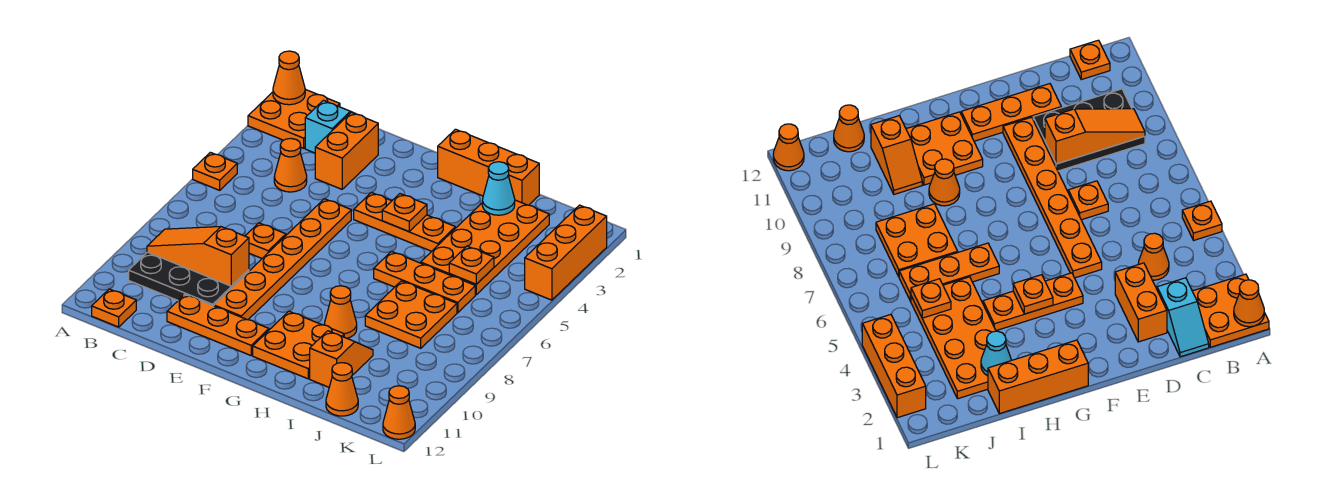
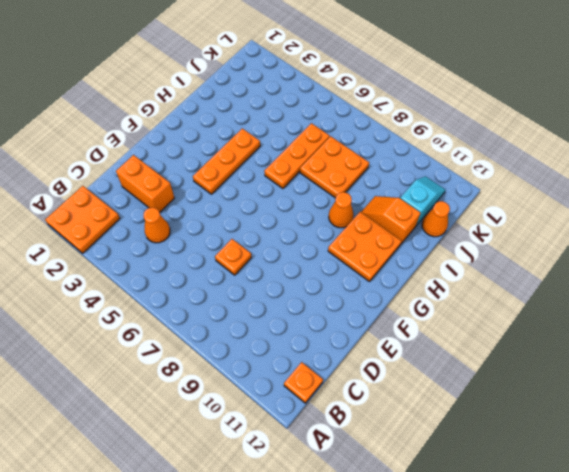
cyan 1x2 slope [400,176,445,226] -> cyan 1x2 slope turned to [305,100,355,153]
none -> orange 1x1 plate [193,152,237,190]
none -> black 2x3 plate [129,252,249,306]
none -> orange 1x3 plate [167,294,269,355]

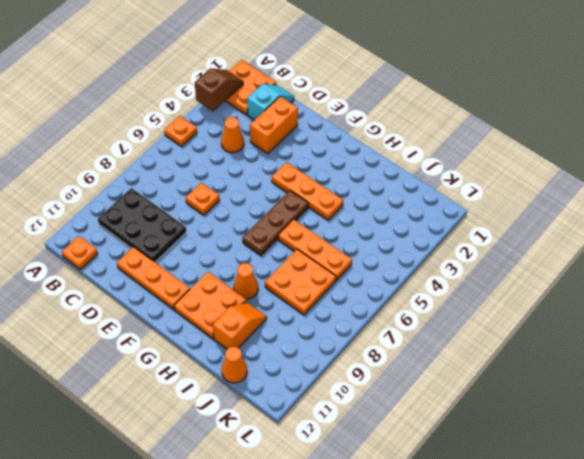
brown 1x2 slope [195,68,243,111] -> none
brown 1x3 plate [242,190,308,255] -> none
none -> orange 1x6 plate [214,199,351,320]
none -> orange 1x3 brick [438,129,539,205]
none -> orange 2x4 plate [421,200,549,295]

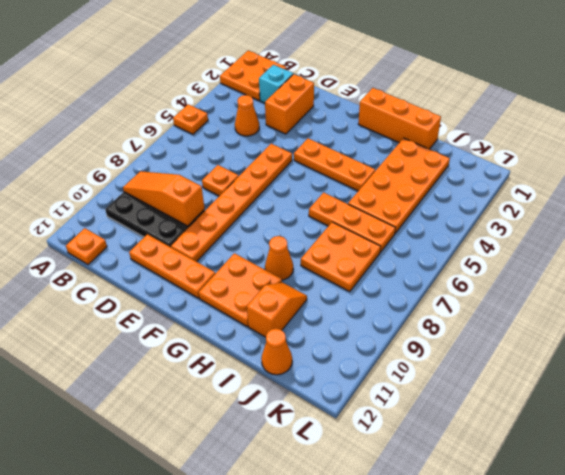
none -> orange 1x3 brick [525,205,607,300]
none -> orange 1x1 cone [383,386,415,439]
none -> orange 1x1 cone [273,51,305,105]

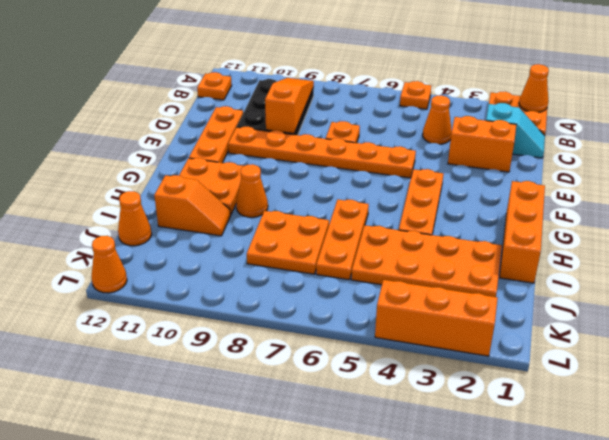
none -> orange 1x1 plate [382,194,427,232]
none -> cyan 1x1 cone [482,162,515,215]
none -> orange 1x1 plate [449,246,494,284]

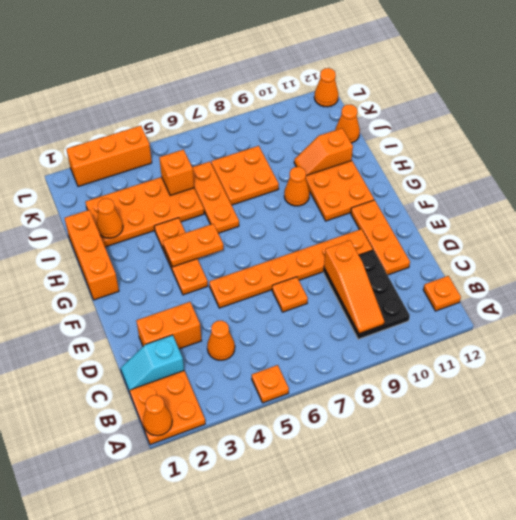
orange 1x2 plate [163,224,223,267] -> orange 1x1 plate [382,194,427,232]
orange 1x1 cone [96,198,123,238] -> cyan 1x1 cone [482,162,515,215]
orange 1x1 brick [159,150,194,196] -> orange 1x1 plate [449,246,494,284]

